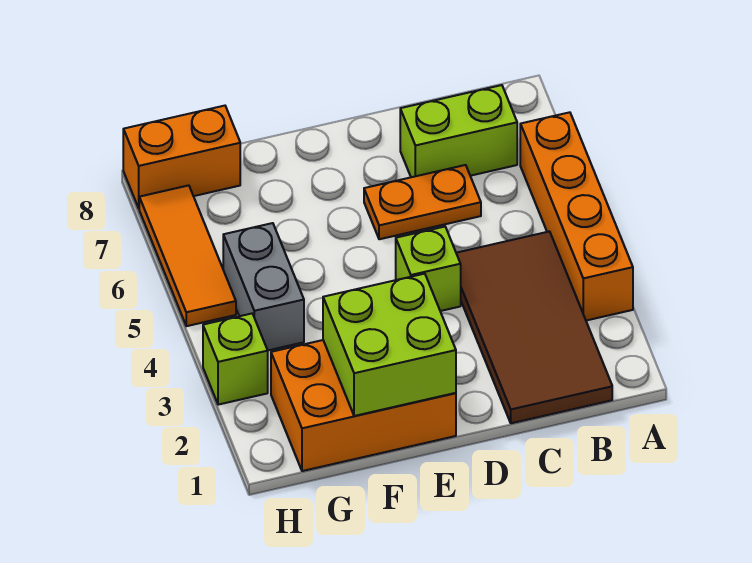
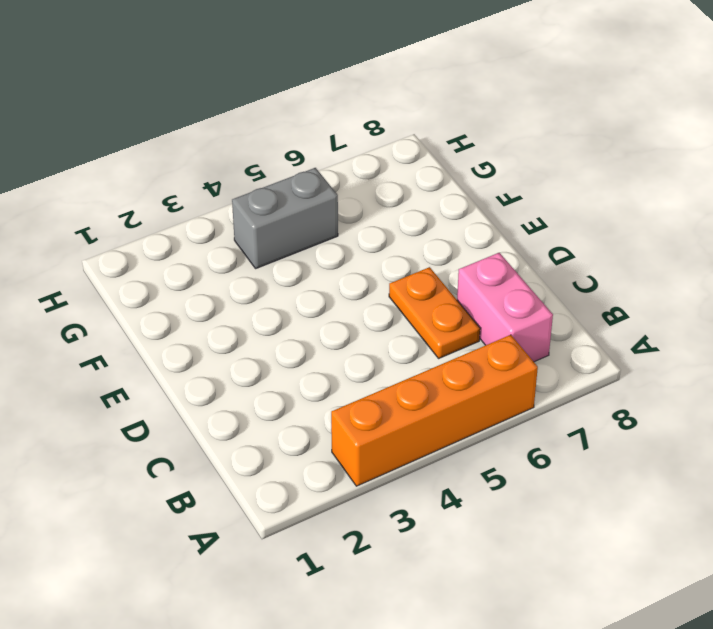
pink 1x2 brick [457,253,553,362] -> lime 1x2 brick [400,85,517,177]
none -> brown 2x4 tile [456,231,612,423]
none -> lime 1x1 brick [396,227,461,311]

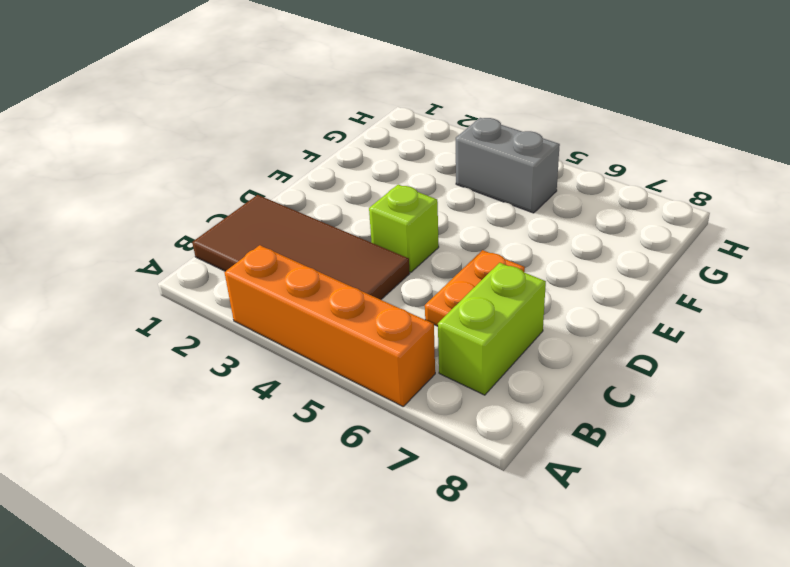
none -> orange 2x3 brick [271,340,456,471]
none -> orange 1x2 brick [123,106,240,208]

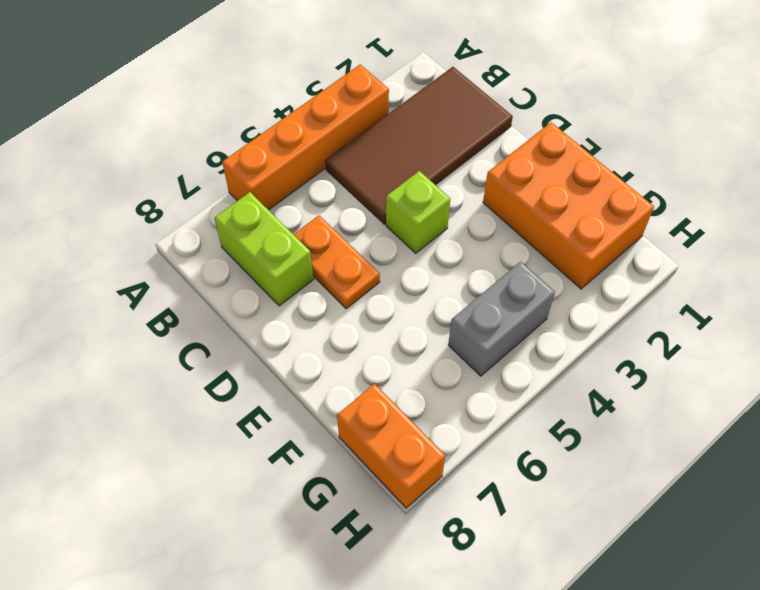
none -> lime 1x1 brick [203,314,268,405]
none -> orange 1x3 tile [139,185,236,326]

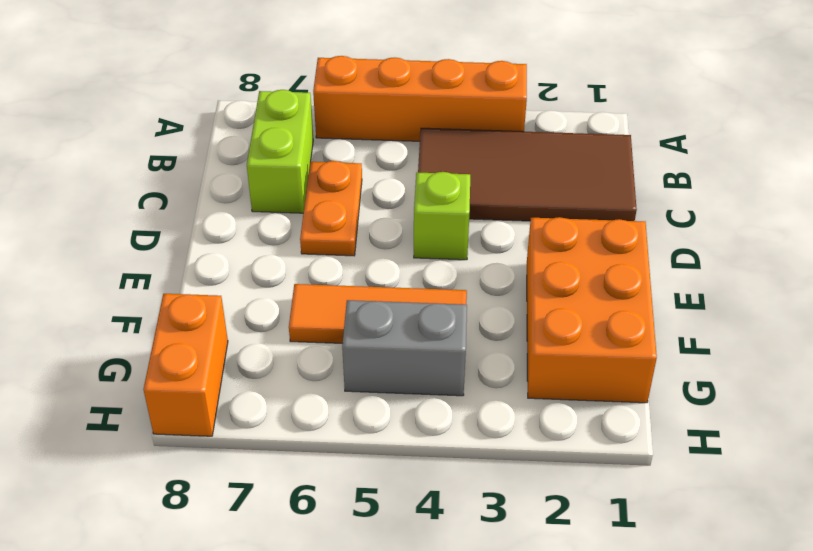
orange 1x3 tile [289,284,467,343] -> orange 1x3 tile moved to [139,185,236,326]
none -> lime 1x1 brick [203,314,268,405]
none -> lime 2x2 brick [323,274,456,416]

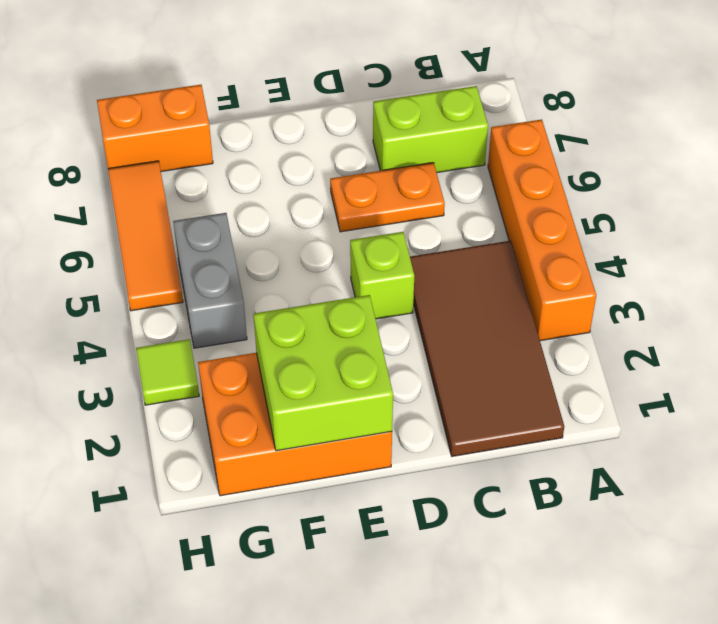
lime 1x1 tile [136,339,199,405] -> lime 1x1 brick [203,314,268,405]

